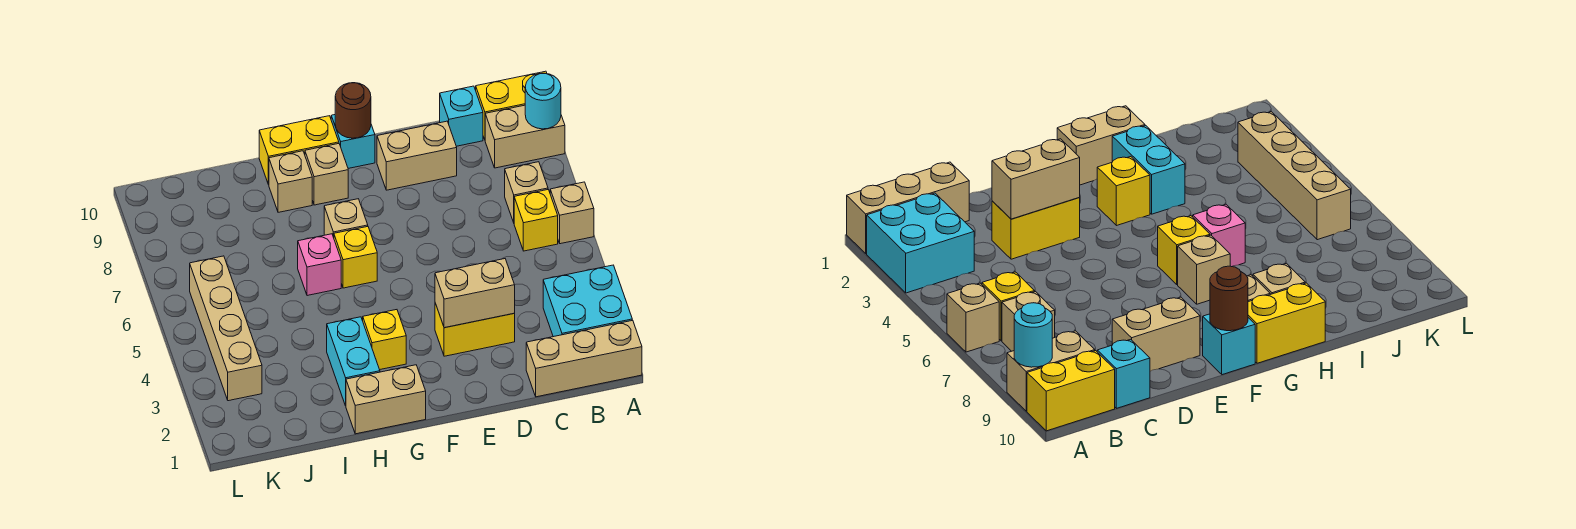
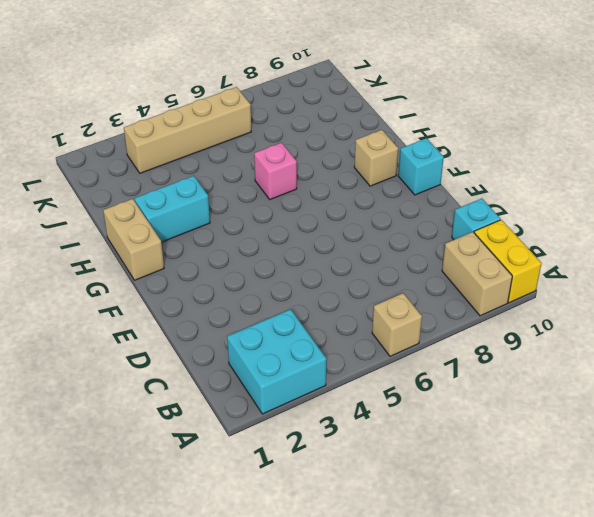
none -> tan 1x3 brick [526,320,642,397]
none -> yellow 1x1 brick [514,190,558,251]
none -> tan 1x1 brick [505,162,548,222]

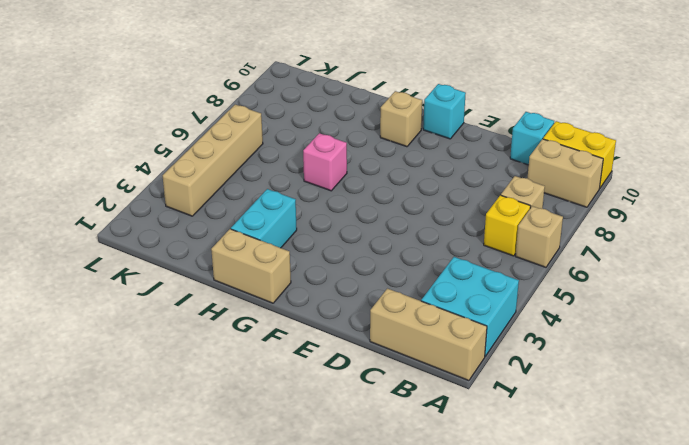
none -> yellow 1x2 brick [435,303,515,356]
none -> tan 1x2 brick [377,121,457,190]
none -> yellow 1x1 brick [363,310,406,370]

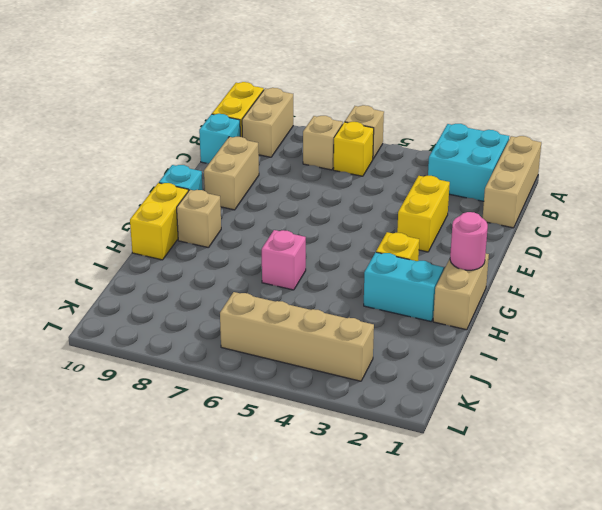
pink 1x1 round brick [450,212,488,270] -> none
none -> yellow 1x1 brick [334,227,377,288]
none -> tan 1x1 brick [324,199,368,238]
none -> tan 1x1 brick [269,151,312,212]

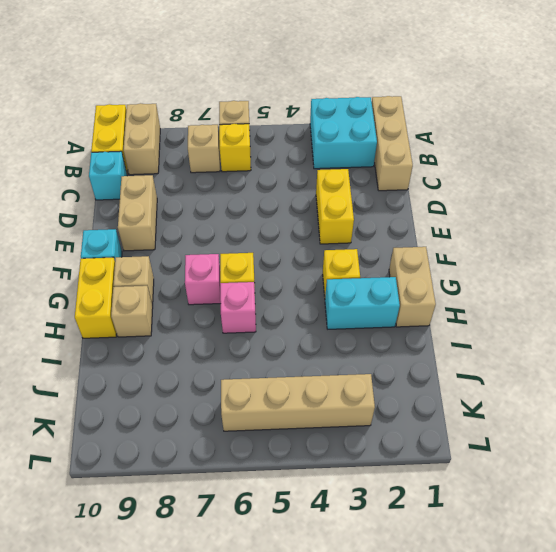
pink 1x1 brick [185,254,221,305] -> tan 1x1 brick [324,199,368,238]
none -> cyan 1x1 round brick [525,73,561,129]
none -> tan 1x2 brick [435,259,515,328]
none -> brown 1x1 round brick [335,83,371,138]

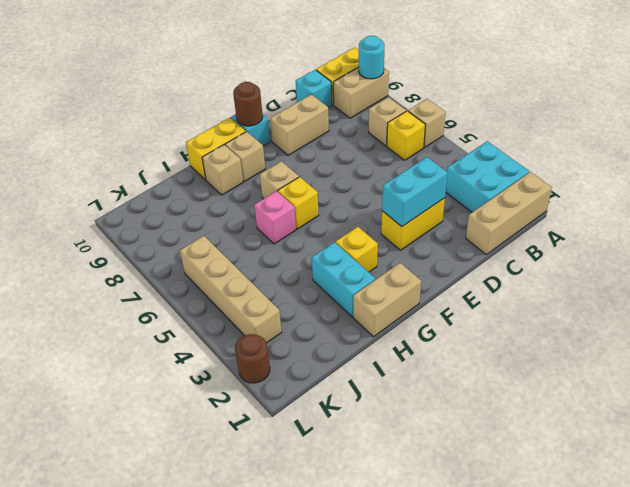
cyan 1x2 brick [382,157,448,227] -> tan 1x2 brick [435,259,515,328]
brown 1x1 round brick [235,334,270,383] -> none

